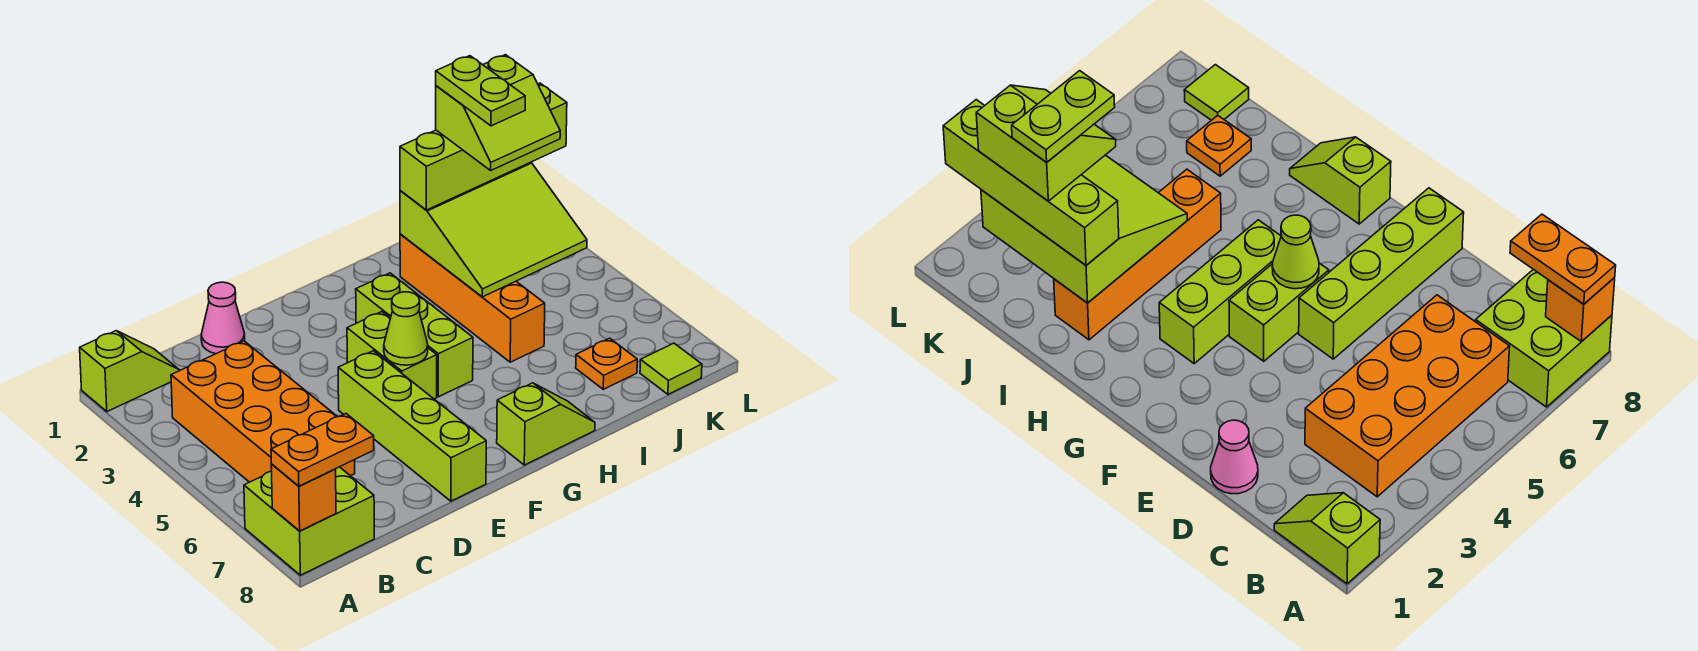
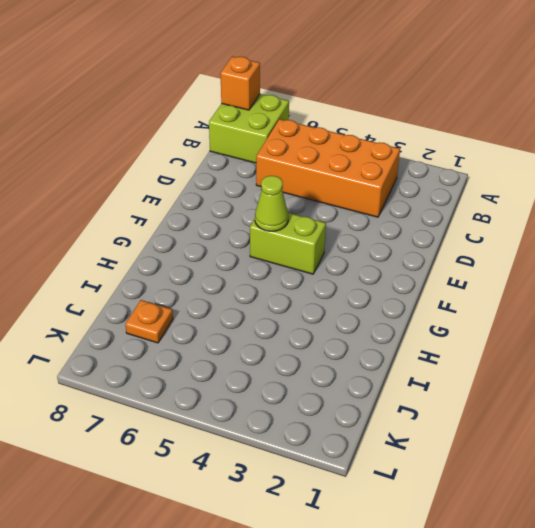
none -> lime 1x2 slope [80,331,180,411]
none -> pink 1x1 cone [201,282,245,354]
none -> lime 1x4 brick [338,351,486,501]

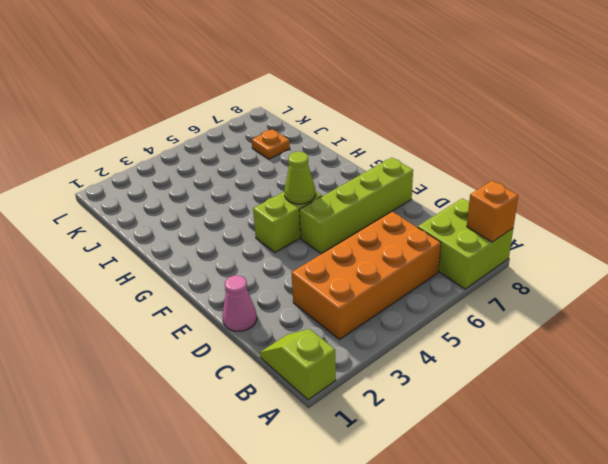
none -> lime 1x3 brick [356,273,473,397]
none -> lime 1x2 slope [497,383,595,465]
none -> orange 1x4 brick [400,234,545,362]

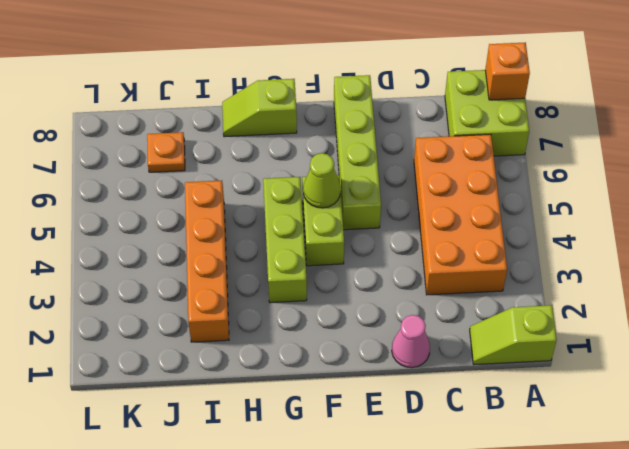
none -> lime 1x1 tile [640,343,702,394]
none -> lime 3x3 slope [400,162,587,297]
none -> orange 1x2 plate [271,414,374,486]

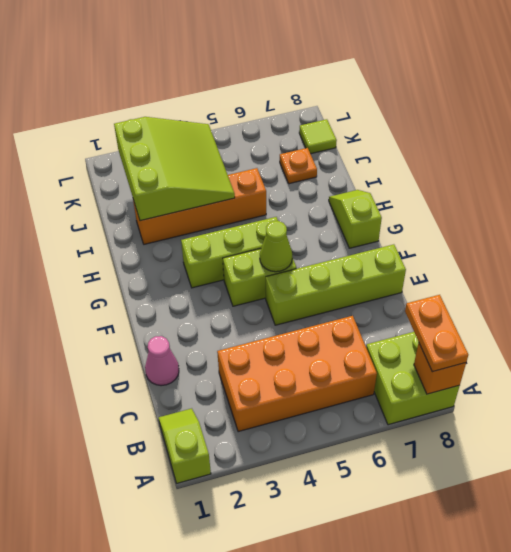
none -> lime 1x4 brick [400,83,567,210]
none -> lime 2x2 slope [436,55,560,170]
none -> lime 1x2 plate [436,56,525,126]

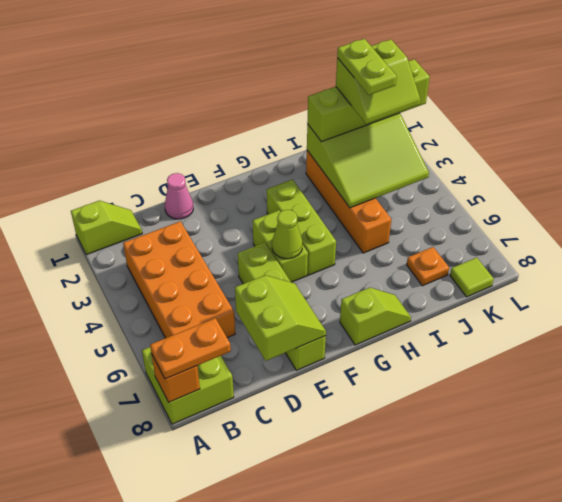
lime 2x2 slope [235,275,326,361] -> none

